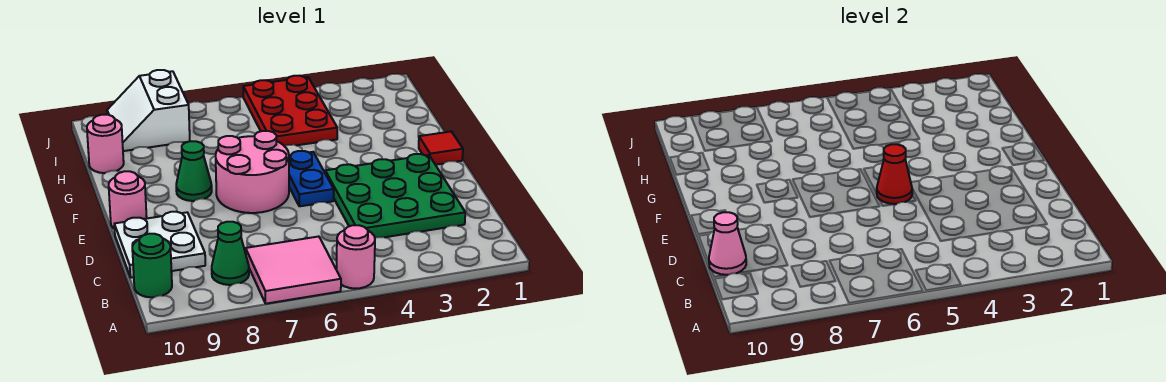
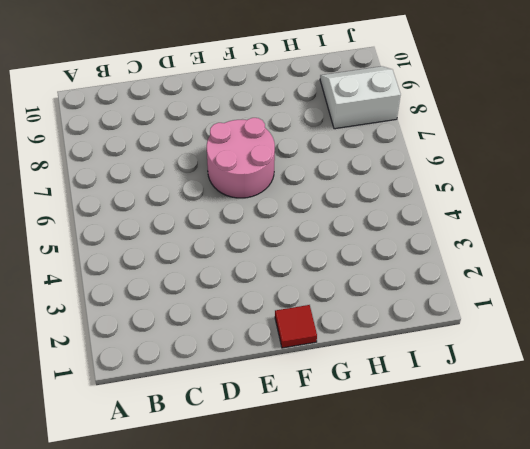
none -> pink 1x1 round brick [336,225,375,289]
none -> pink 2x2 tile [246,236,341,304]
none -> green 1x1 cone [212,222,249,285]

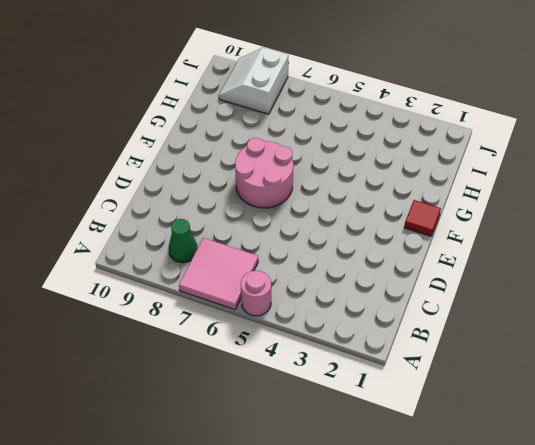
none -> green 1x1 round brick [132,234,172,297]
none -> green 3x3 plate [325,154,465,238]
none -> white 2x2 plate [114,212,205,278]

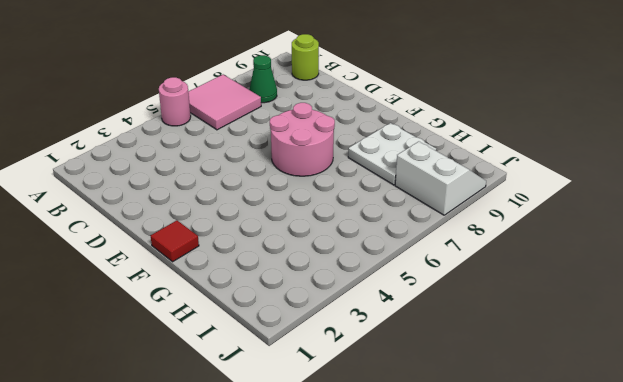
lime 1x1 round brick [292,34,319,80] -> green 1x1 round brick [132,234,172,297]
white 2x2 plate [348,123,436,185] -> white 2x2 plate moved to [114,212,205,278]
none -> green 3x3 plate [325,154,465,238]
none -> blue 1x2 plate [289,151,334,206]
none -> pink 1x1 round brick [109,171,147,229]

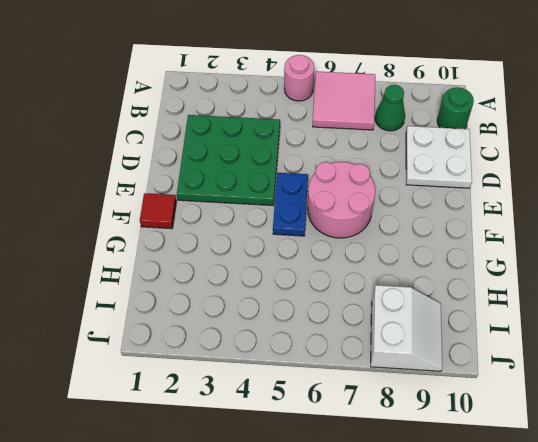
none -> pink 1x1 round brick [109,171,147,229]
none -> green 1x1 cone [176,141,212,201]
none -> red 2x3 plate [243,76,337,146]

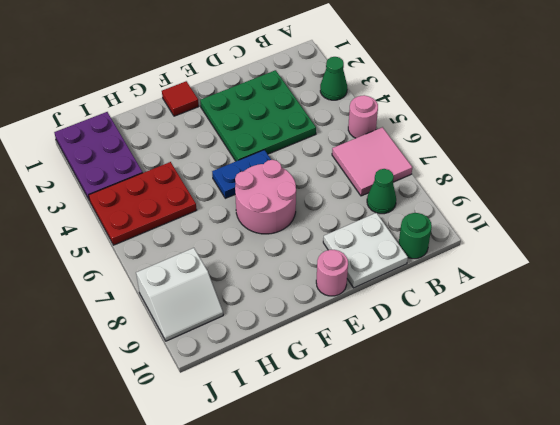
green 1x1 cone [320,57,347,100] -> green 1x1 cone moved to [176,141,212,201]
purple 2x3 plate [54,112,143,201] -> none
none -> pink 1x1 round brick [87,115,124,173]
none -> pink 1x1 cone [709,212,746,275]
none -> red 1x1 cone [877,144,913,204]

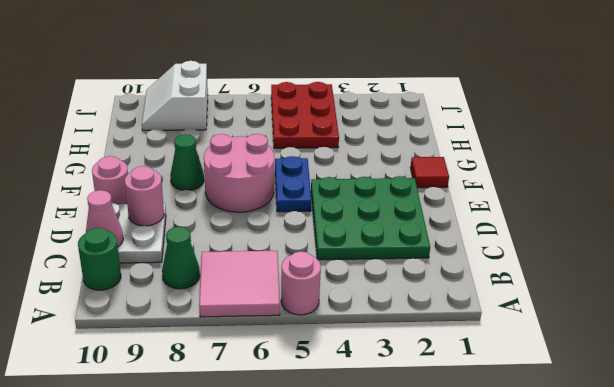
pink 1x1 round brick [125,166,164,226] -> pink 1x1 round brick moved to [87,115,124,173]
none -> red 1x1 cone [877,144,913,204]

